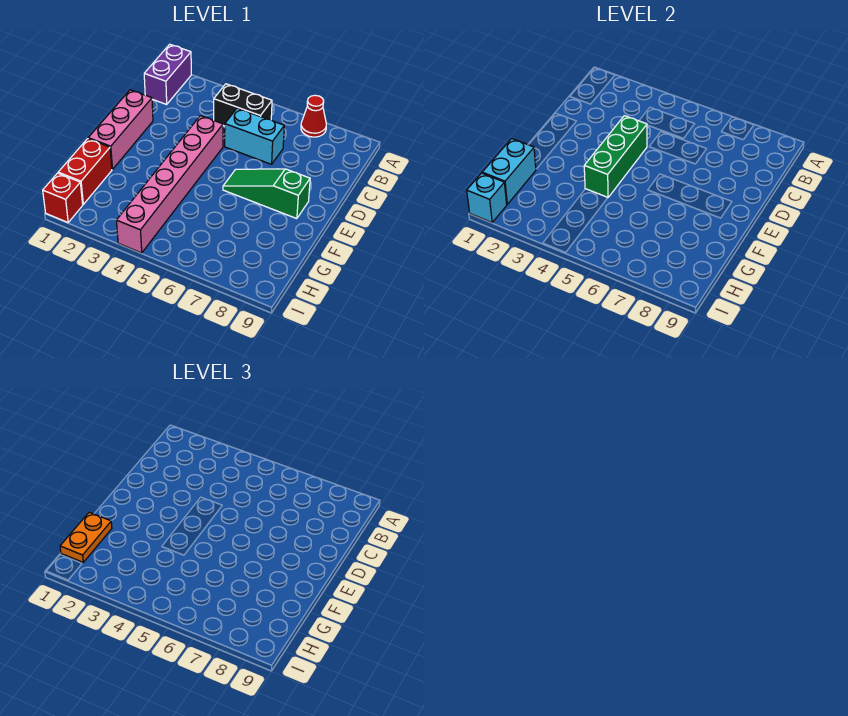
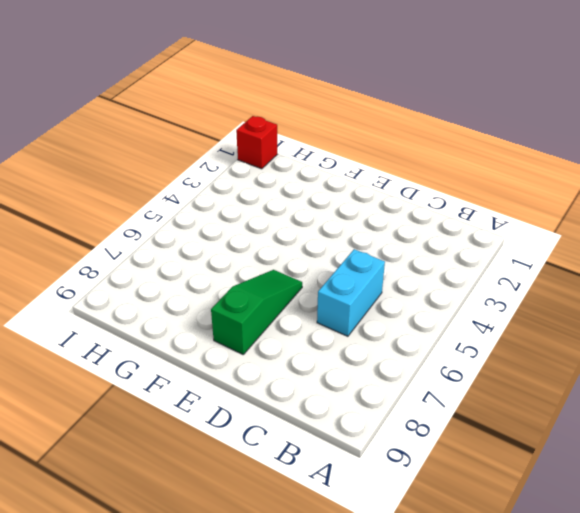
none -> purple 1x2 brick [144,44,191,104]
none -> red 1x1 cone [301,95,326,137]
none -> black 1x2 brick [214,84,272,126]

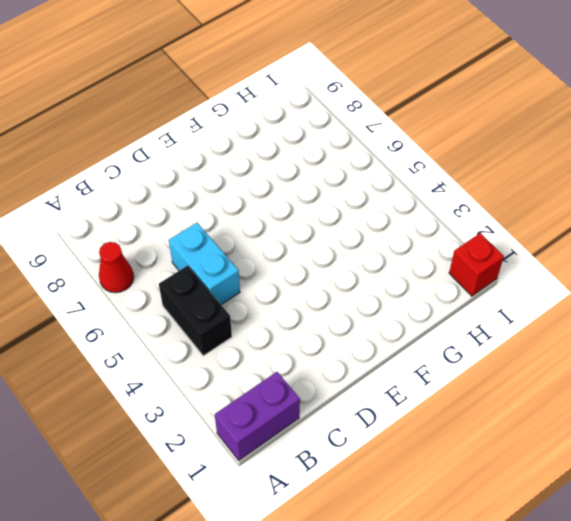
none -> pink 1x3 brick [88,90,153,170]
none -> pink 1x6 brick [116,116,223,253]
none -> green 1x3 slope [223,169,310,219]

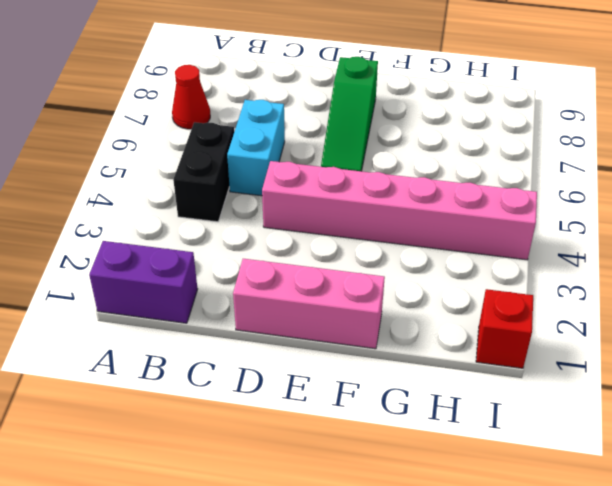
none -> red 1x2 brick [58,139,112,204]
none -> green 1x3 brick [584,116,647,197]
none -> cyan 1x2 brick [482,139,536,204]

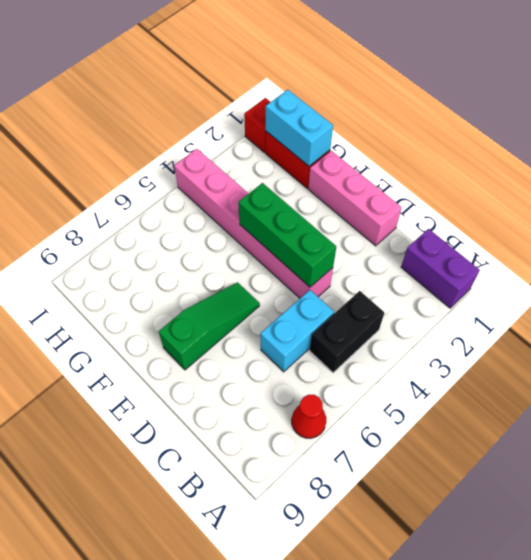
none -> cyan 1x1 brick [467,173,507,222]
none -> orange 1x2 plate [60,512,112,562]

